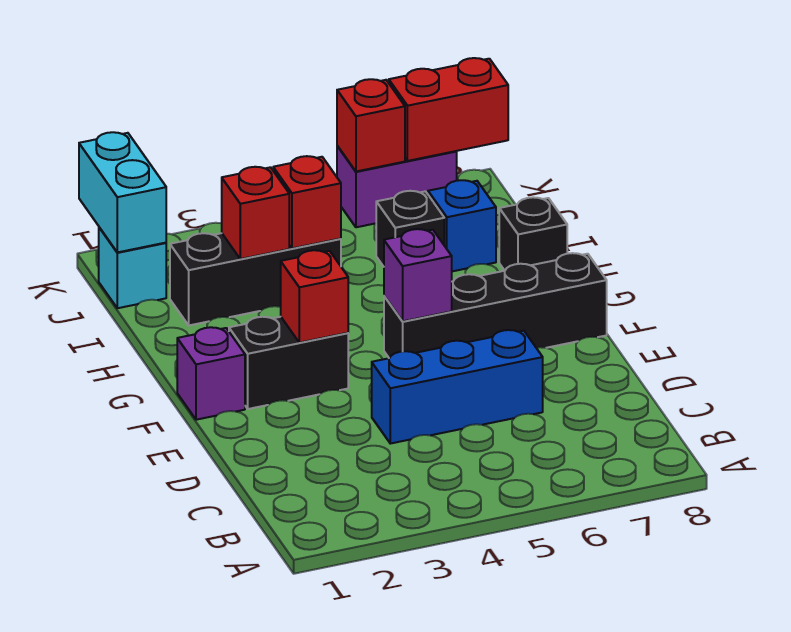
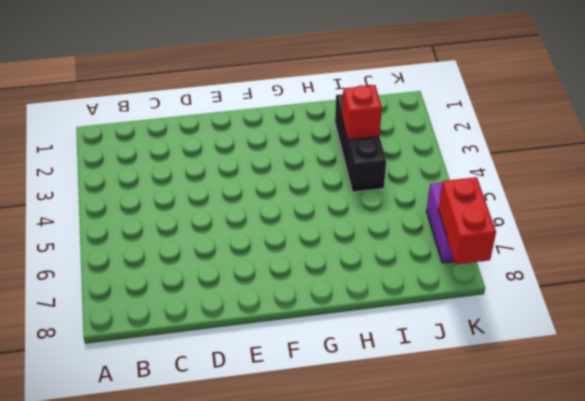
none -> blue 1x3 brick [372,330,543,444]
none -> purple 1x1 brick [177,327,245,420]
none -> black 1x2 brick [229,317,348,409]

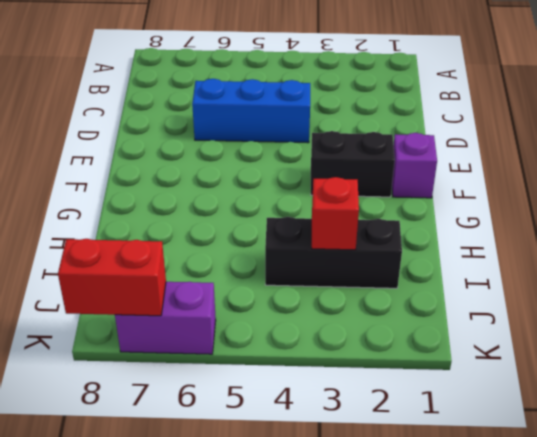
none -> black 1x4 brick [384,253,607,358]
none -> black 1x1 brick [499,197,567,270]
none -> black 1x1 brick [376,191,444,267]

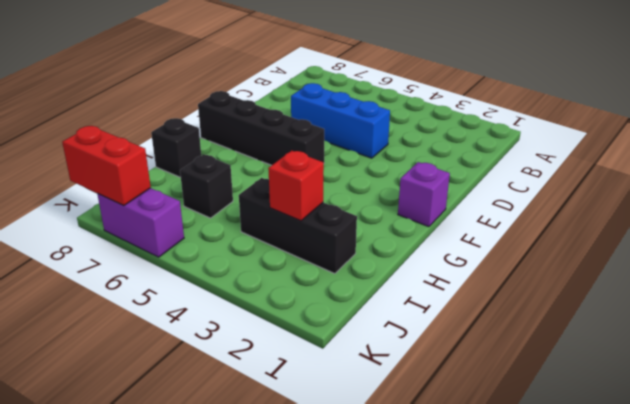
none -> black 1x2 brick [229,317,348,409]
none -> blue 1x1 brick [428,180,496,271]
none -> cyan 1x1 brick [99,227,166,308]

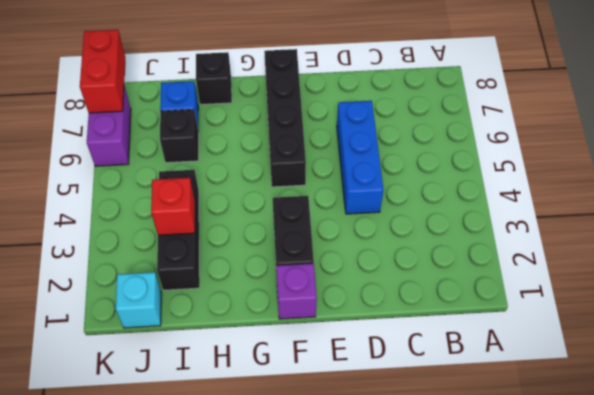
none -> red 1x1 brick [281,250,348,343]
none -> purple 1x1 brick [384,229,452,321]
none -> red 1x1 brick [273,156,341,248]

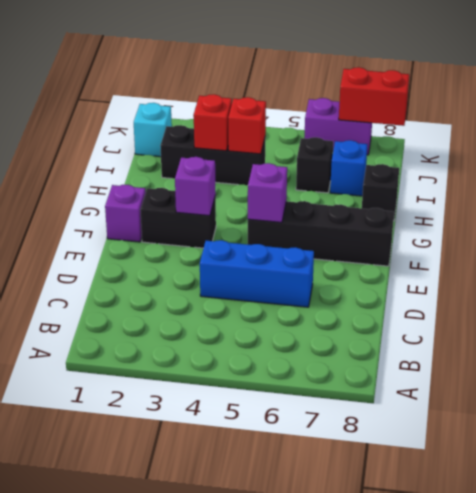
purple 1x1 brick [175,157,216,216] -> red 1x1 brick [281,250,348,343]
none -> cyan 1x2 brick [79,132,166,252]
none -> red 1x1 brick [337,79,405,172]

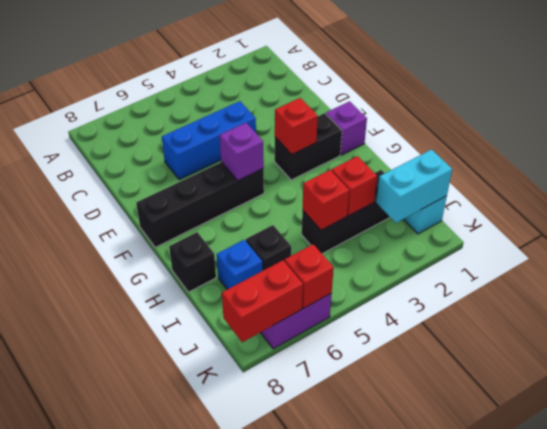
cyan 1x2 brick [376,150,452,223] -> cyan 1x2 brick turned to [79,132,166,252]

